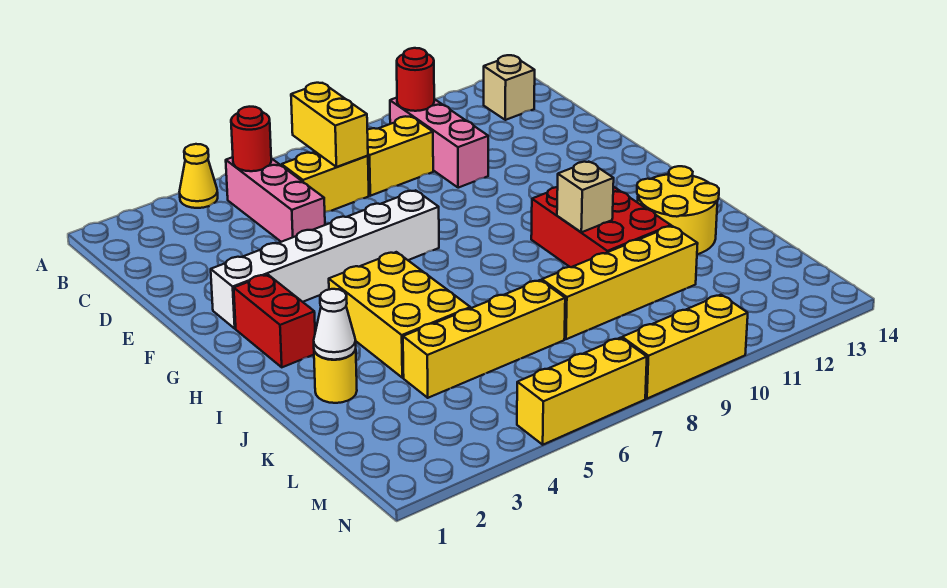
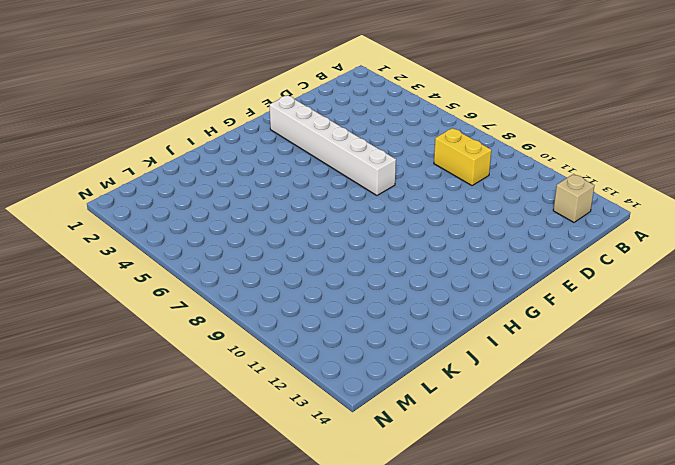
none -> yellow 1x1 cone [179,144,218,208]
none -> pink 1x3 brick [226,157,325,242]
none -> pink 1x3 brick [390,98,488,188]

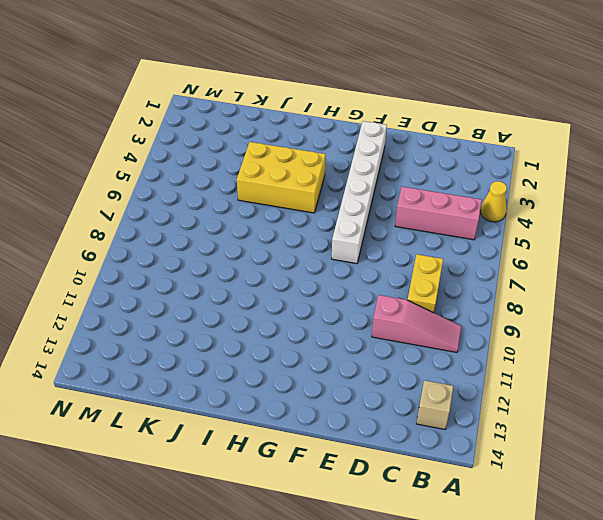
pink 1x3 slope [372,295,462,352] -> pink 1x3 brick [390,98,488,188]
none -> yellow 1x2 brick [282,152,369,212]
none -> red 1x2 brick [234,274,315,367]
none -> red 2x3 brick [531,187,671,267]

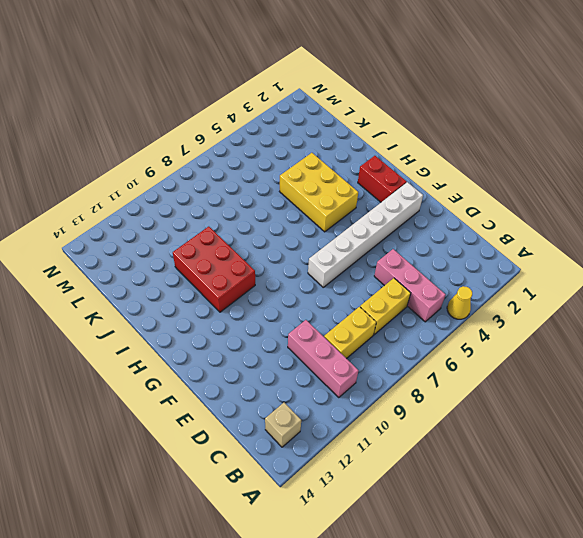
none -> yellow 2x2 round brick [637,166,719,254]
none -> yellow 1x1 round brick [314,349,357,403]
none -> yellow 1x4 brick [403,280,565,398]

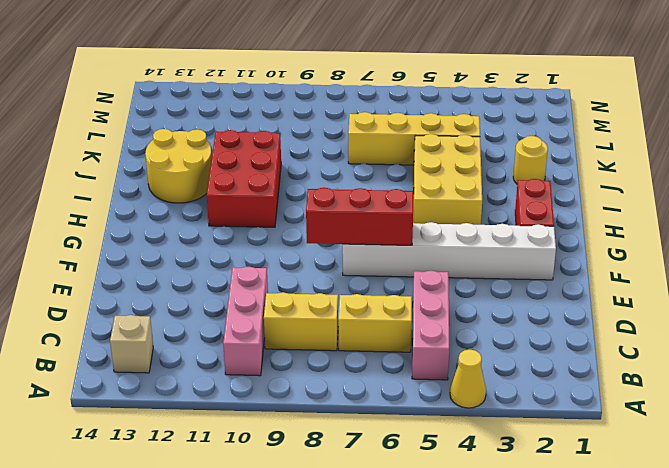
red 1x3 brick [306,188,413,245] -> none
none -> yellow 1x4 brick [542,226,698,339]
none -> yellow 1x3 brick [517,338,647,445]
none -> yellow 1x3 brick [622,295,748,399]

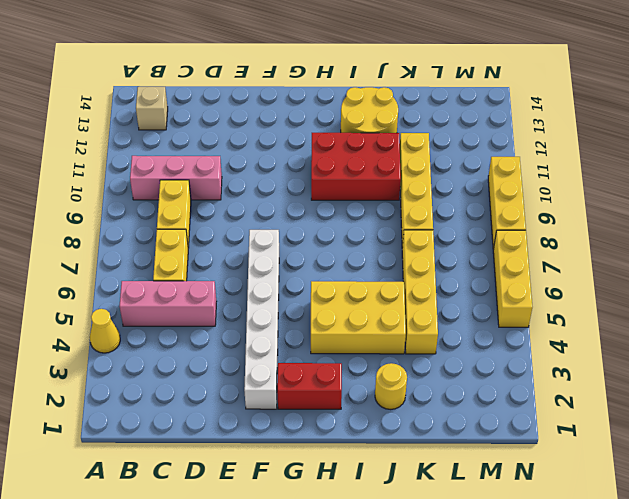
none -> red 1x1 round brick [231,107,271,171]
none -> yellow 1x2 brick [291,83,368,167]
none -> red 1x1 round brick [397,48,434,111]

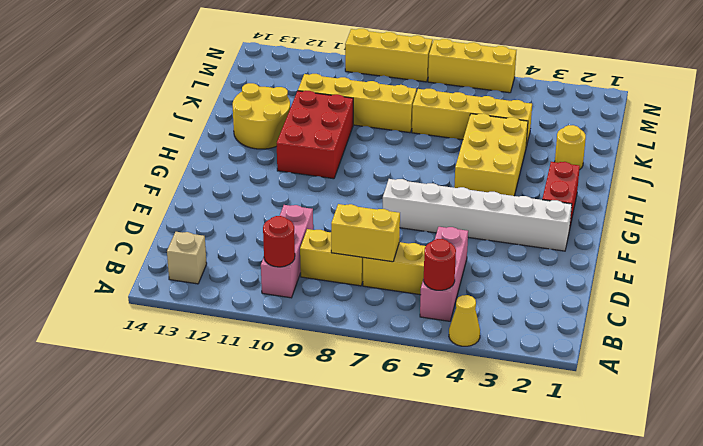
yellow 1x2 brick [331,204,400,262] -> yellow 1x2 brick turned to [291,83,368,167]
none -> tan 1x1 brick [557,162,614,232]
none -> white 1x1 cone [314,289,356,360]

